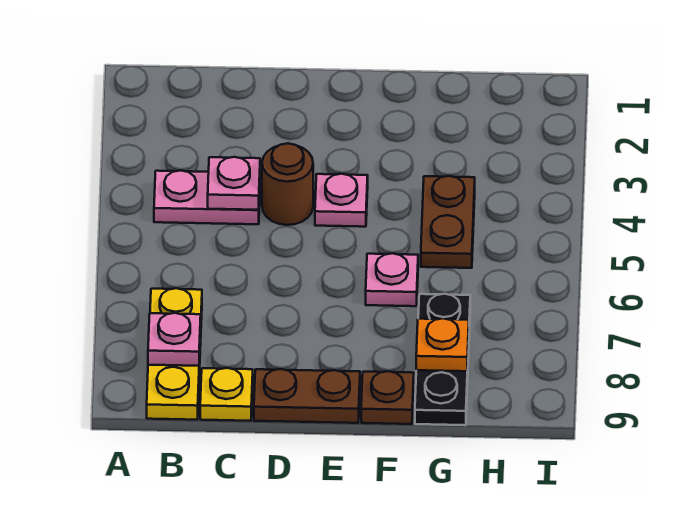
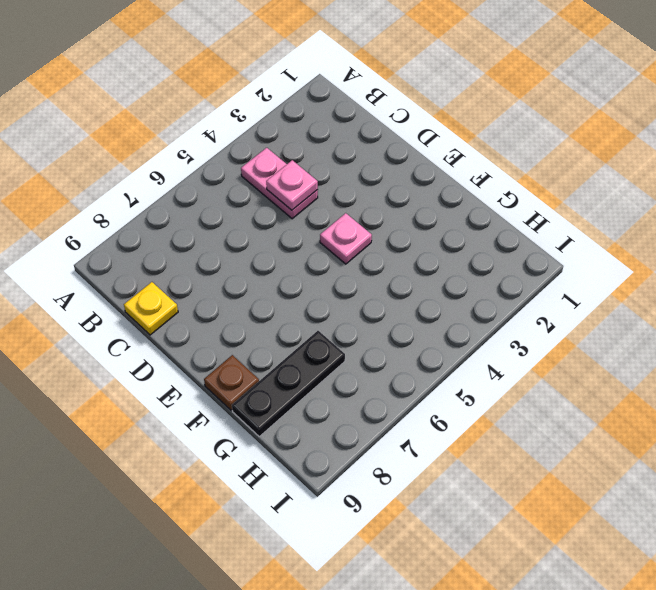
none -> yellow 1x3 plate [147,288,202,420]
none -> brown 1x1 round brick [262,143,313,225]
none -> brown 1x2 plate [254,369,360,423]

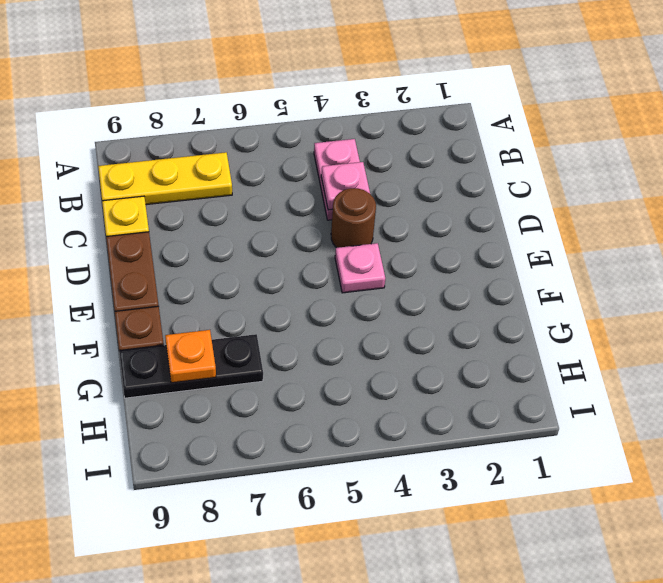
none -> pink 1x1 plate [366,253,418,306]
none -> brown 1x2 plate [421,176,475,268]
none -> pink 1x1 plate [148,313,201,366]

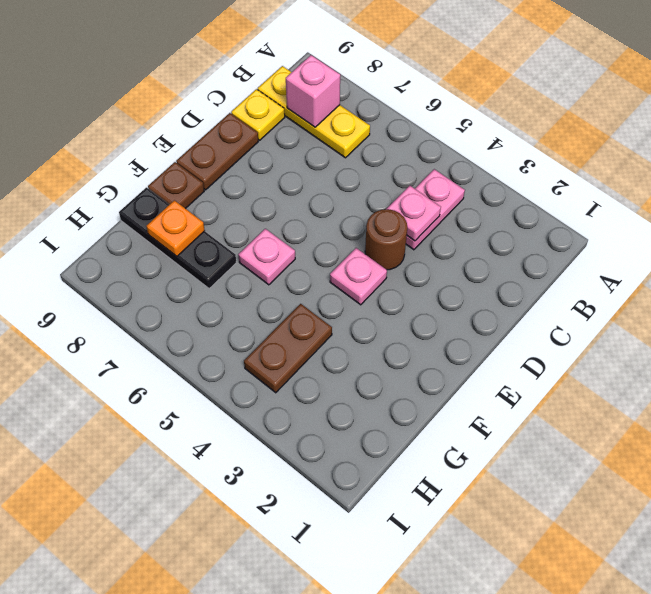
pink 1x1 brick [286,55,340,127] -> pink 1x1 plate [148,313,201,366]
brown 1x2 plate [244,304,332,393] -> brown 1x2 plate turned to [421,176,475,268]

